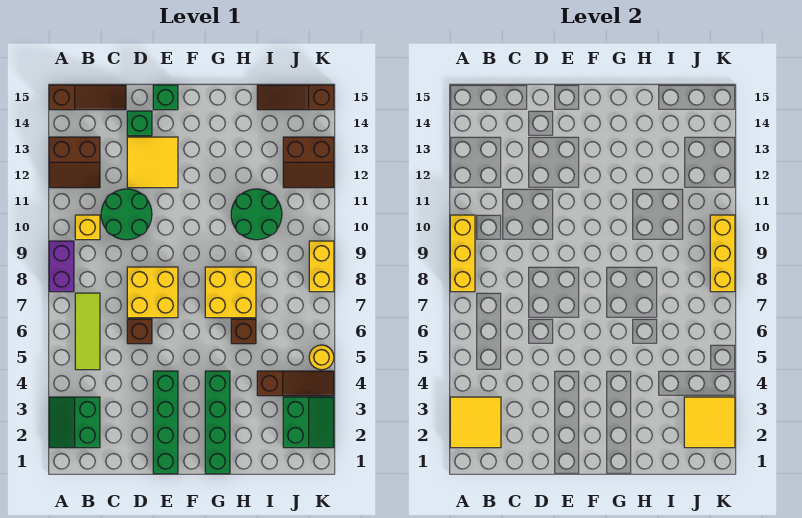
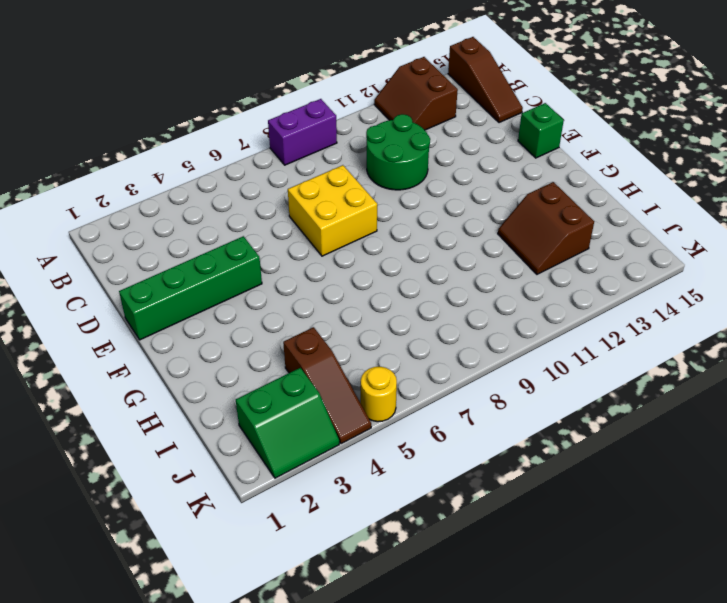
brown 2x2 slope [498,182,594,274] -> brown 2x2 slope moved to [283,137,334,188]
none -> green 2x2 slope [49,397,100,448]
none -> lime 1x3 tile [75,293,100,370]
none -> yellow 1x1 brick [75,215,100,240]

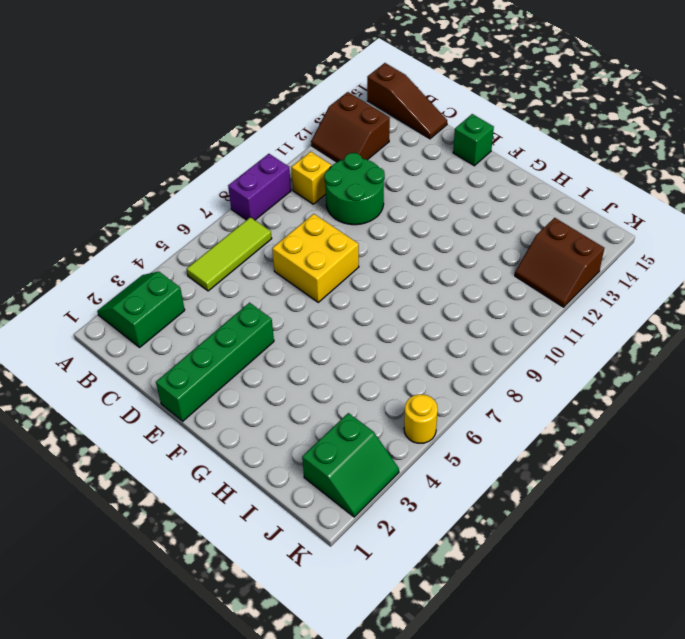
none -> brown 1x1 brick [127,319,152,344]
none -> yellow 2x2 tile [127,137,178,188]
none -> green 1x1 brick [127,111,152,136]

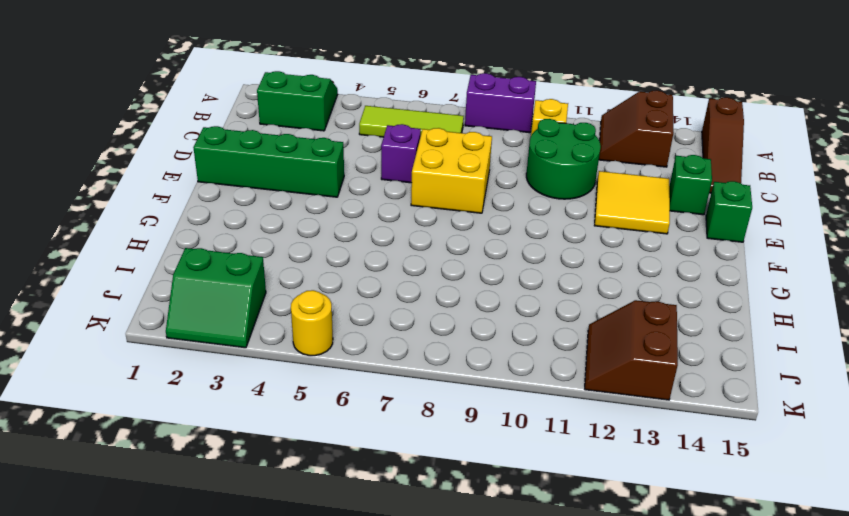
purple 1x1 brick [381,124,421,183] -> brown 1x1 brick [127,319,152,344]
none -> green 1x4 brick [205,371,230,474]
none -> yellow 2x2 brick [205,267,256,318]
none -> brown 1x1 brick [231,319,256,344]

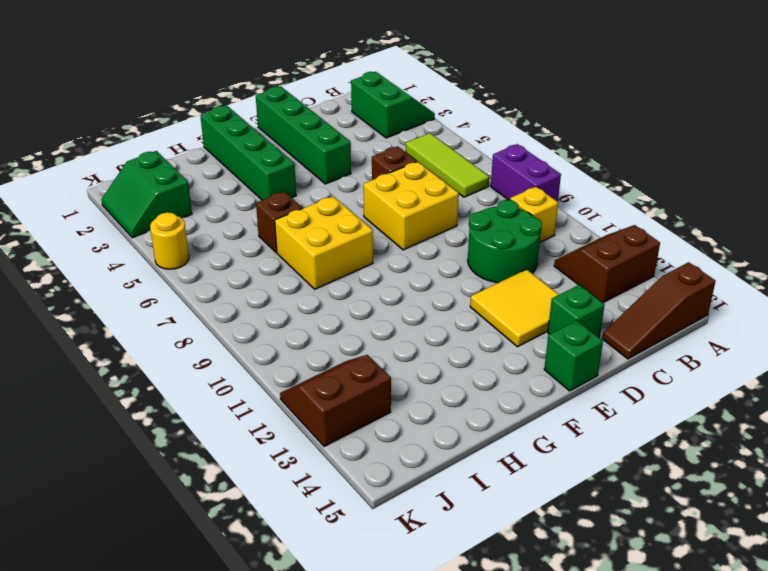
none -> green 2x2 round brick [231,189,282,240]
none -> brown 1x3 slope [257,371,334,396]
none -> brown 1x3 slope [257,85,334,110]

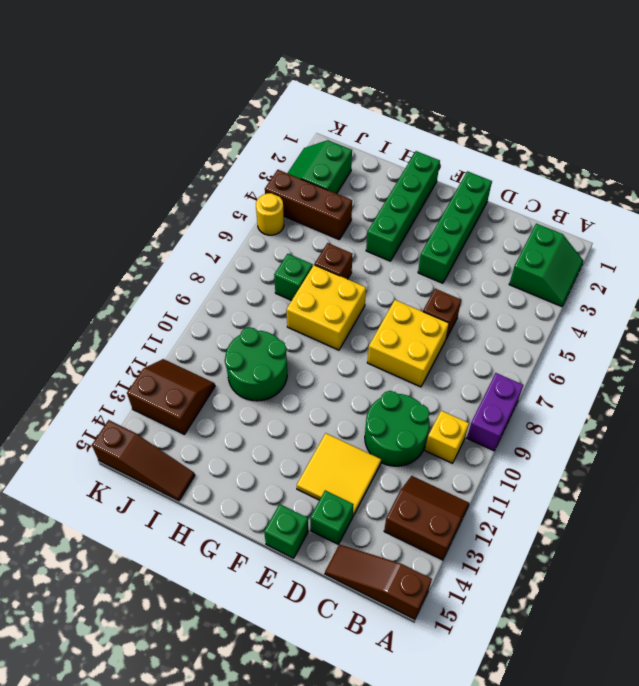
brown 1x3 brick [265,170,352,239] -> brown 1x3 slope [257,371,334,396]
green 1x1 brick [274,254,313,300] -> none
none -> lime 1x3 tile [75,293,100,370]
none -> yellow 1x2 brick [309,241,334,292]
none -> yellow 2x2 tile [450,397,501,448]

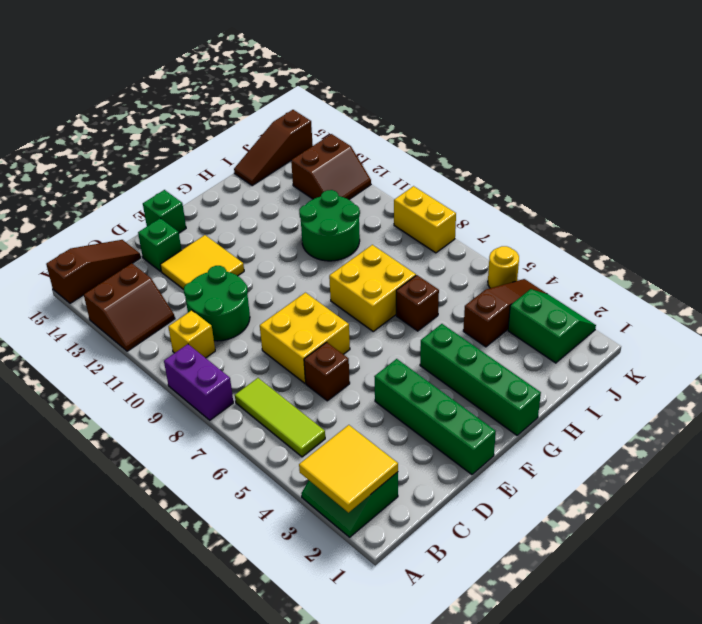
none -> yellow 1x3 brick [450,215,475,292]
none -> yellow 2x2 tile [684,397,735,448]
none -> yellow 1x3 brick [710,215,735,292]

